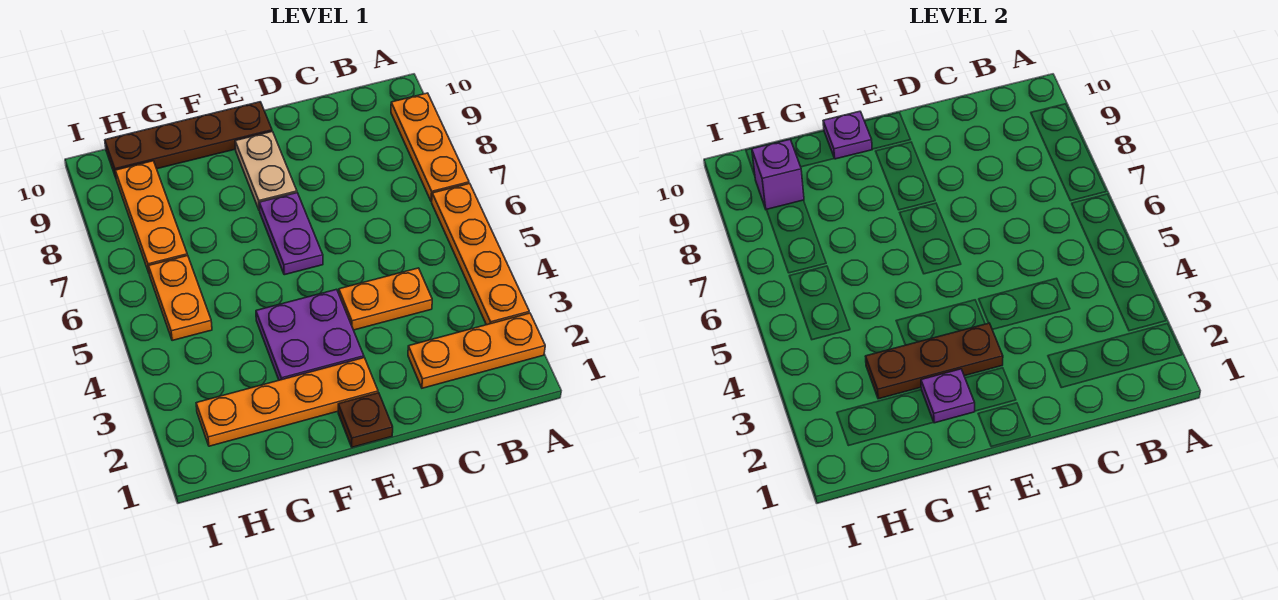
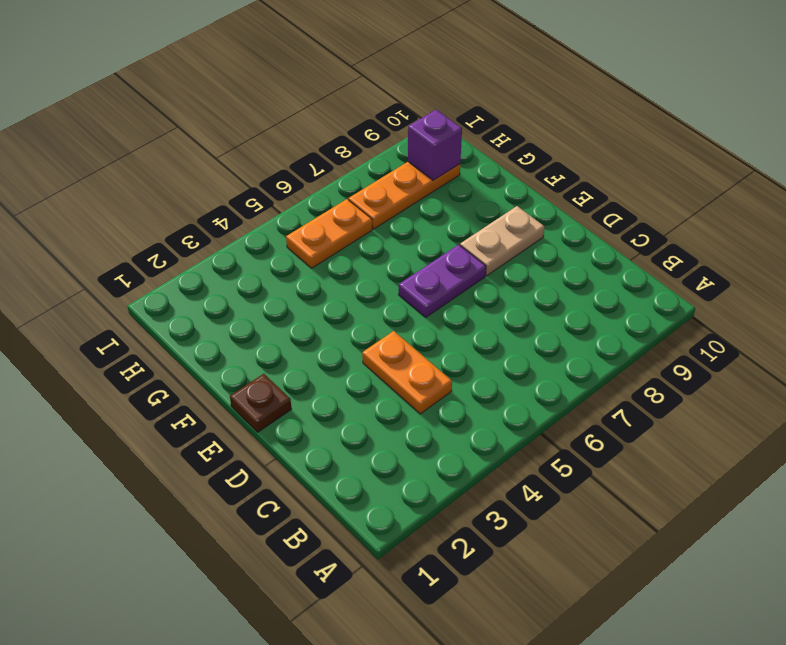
none -> orange 1x3 plate [408,313,545,388]
none -> orange 1x4 plate [432,183,529,325]
none -> orange 1x3 plate [391,93,469,201]

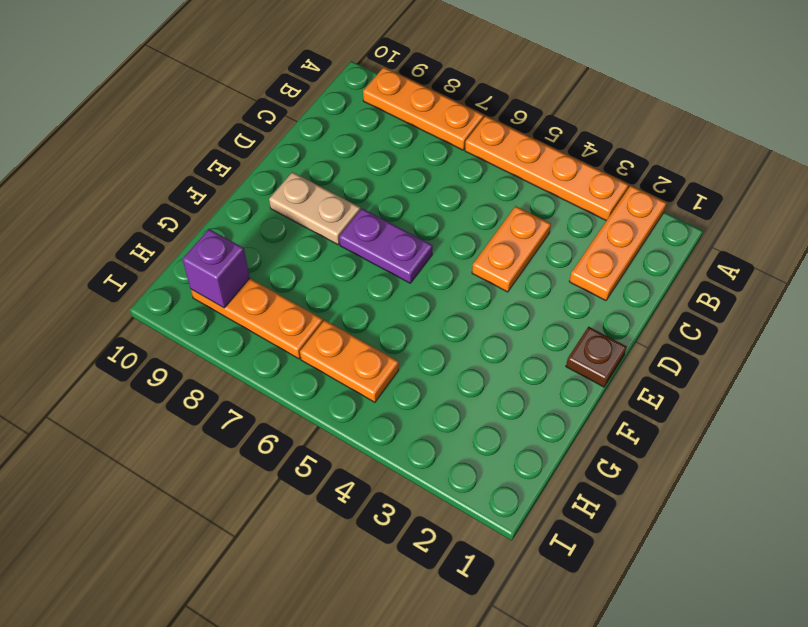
none -> orange 1x4 plate [196,358,378,446]
none -> purple 2x2 plate [256,289,364,380]
none -> brown 1x4 plate [105,102,272,177]

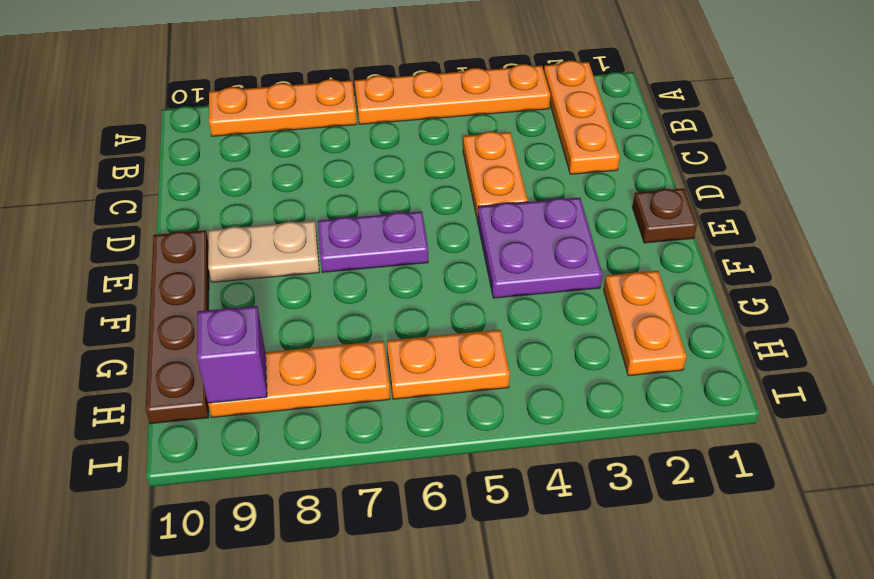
orange 1x2 plate [604,271,687,376] -> orange 1x4 plate [196,358,378,446]
none -> brown 1x3 plate [866,323,1003,399]
none -> purple 1x1 plate [921,369,975,423]
none -> purple 1x1 plate [823,111,872,159]

